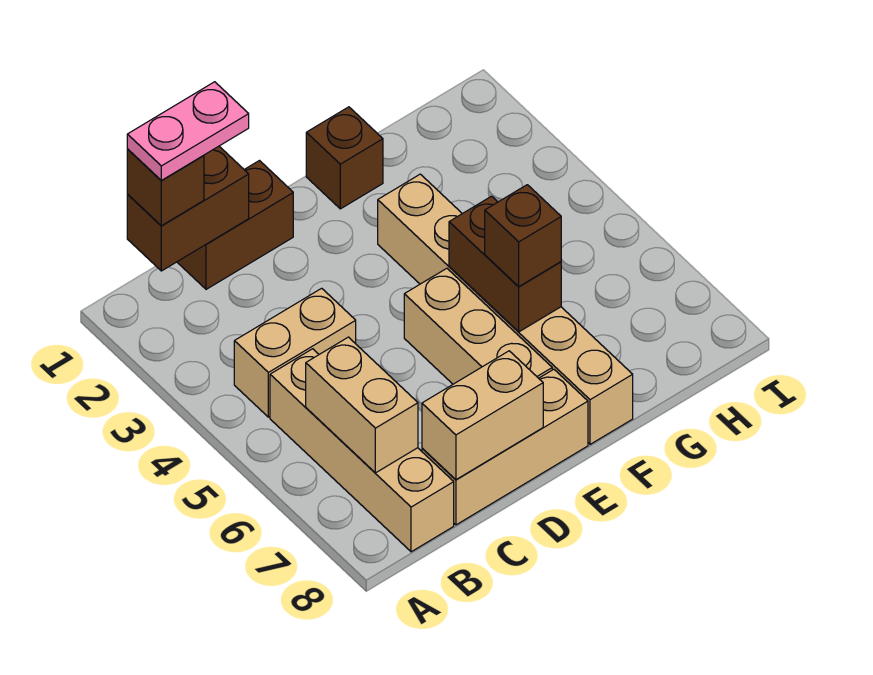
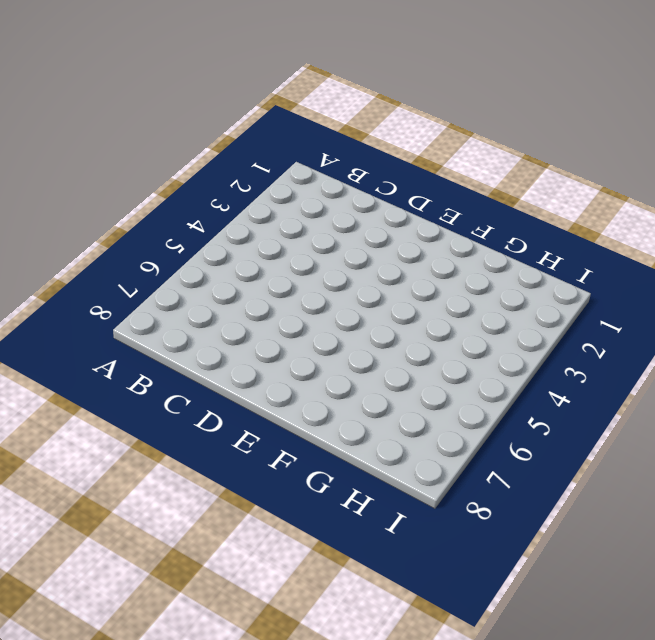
none -> tan 1x2 brick [234,288,356,417]
none -> tan 1x4 brick [270,349,454,552]
none -> brown 1x2 brick [177,161,293,289]

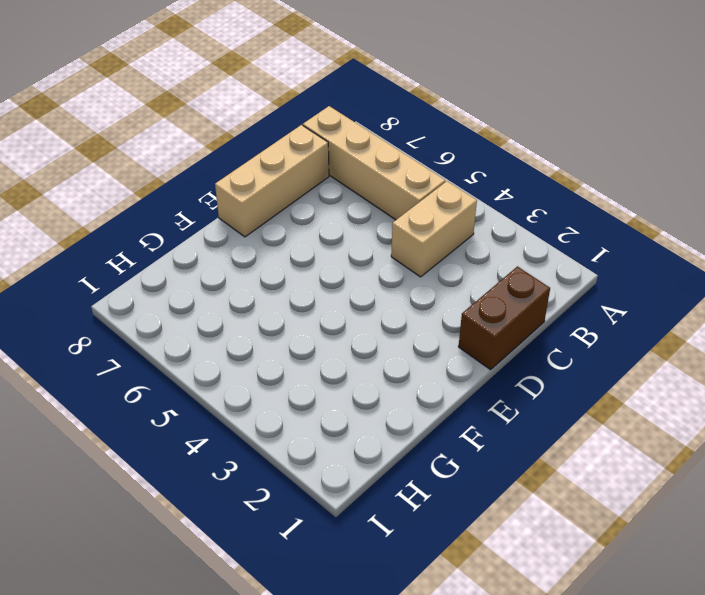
none -> tan 1x3 brick [404,268,552,384]
none -> brown 1x1 brick [306,107,383,209]
none -> tan 1x6 brick [378,174,633,444]

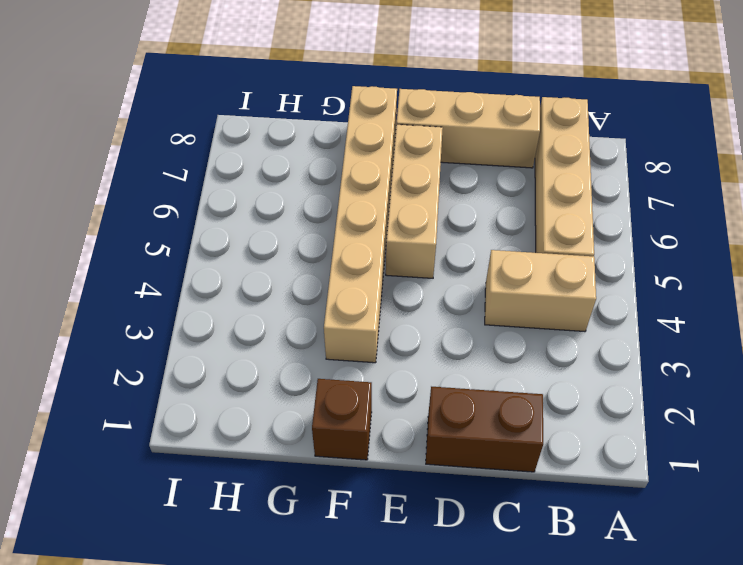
none -> brown 1x2 brick [127,146,249,271]
none -> tan 1x2 brick [306,337,418,473]
none -> tan 1x2 brick [422,351,543,480]

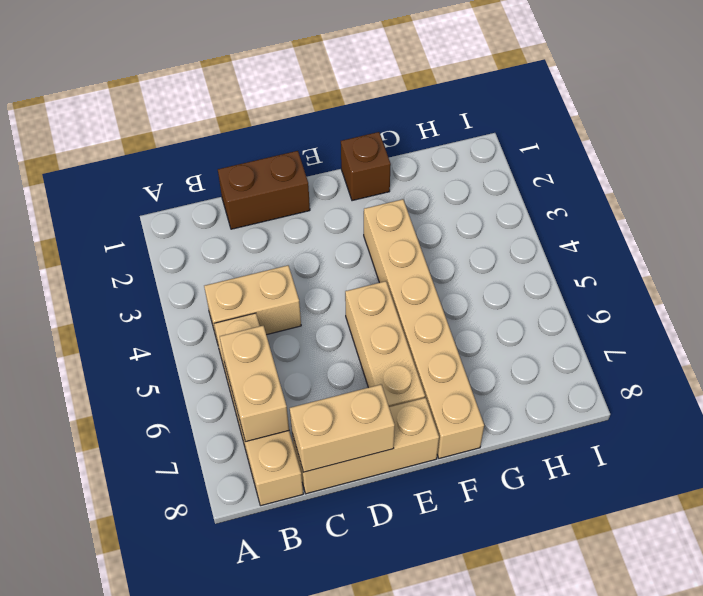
none -> brown 1x2 brick [127,146,249,271]
none -> brown 1x2 brick [449,196,561,332]
none -> brown 1x1 brick [127,149,204,226]

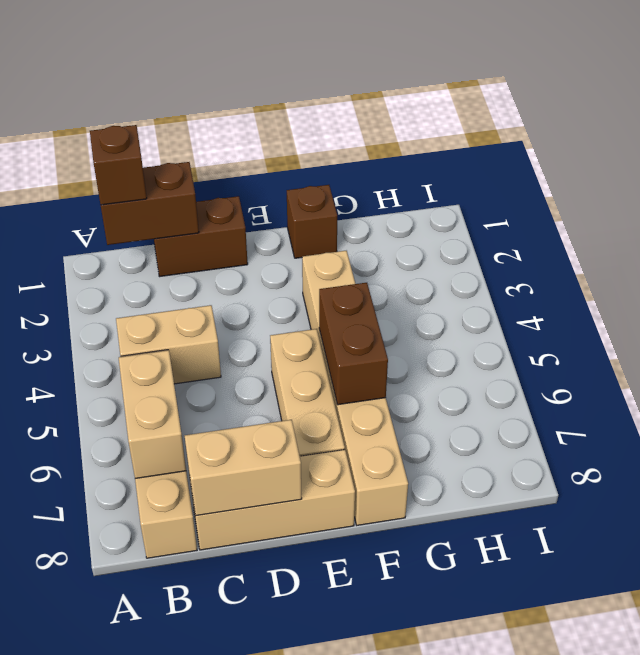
none -> brown 1x1 brick [485,185,561,287]
none -> pink 1x2 plate [127,82,249,180]

